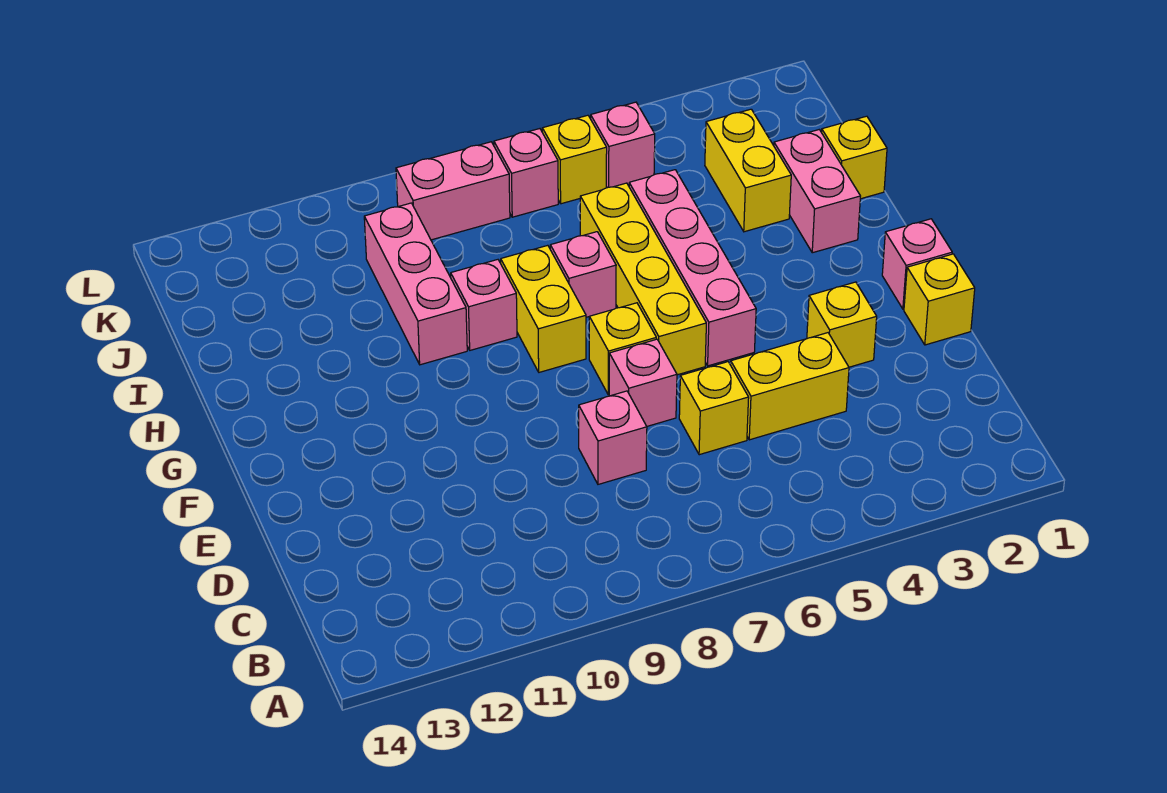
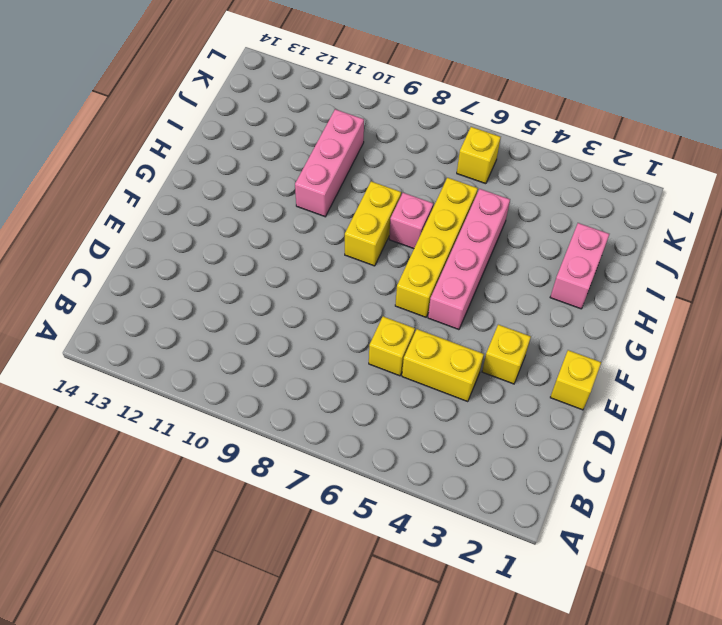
none -> pink 1x1 brick [579,391,647,484]
none -> pink 1x1 brick [609,339,677,426]
none -> pink 1x1 brick [882,219,952,309]

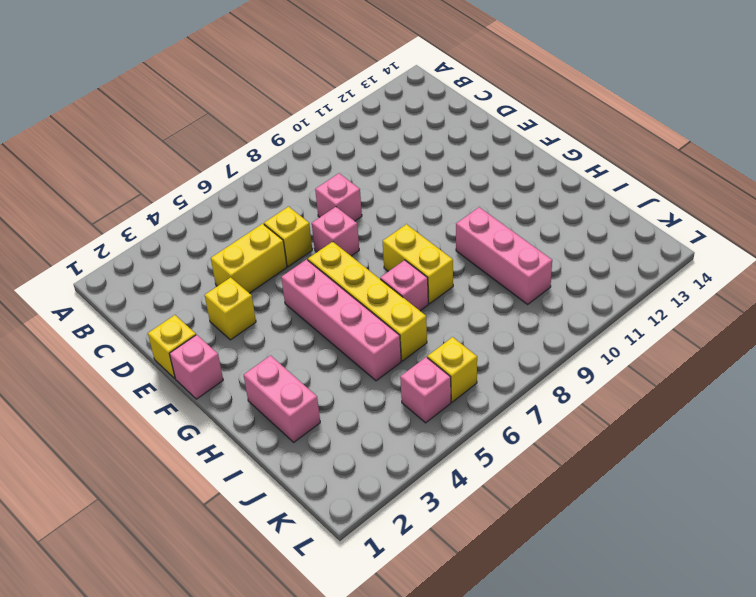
none -> yellow 1x1 brick [589,303,656,395]
none -> pink 1x1 brick [451,260,517,350]
none -> yellow 1x1 brick [822,116,887,199]

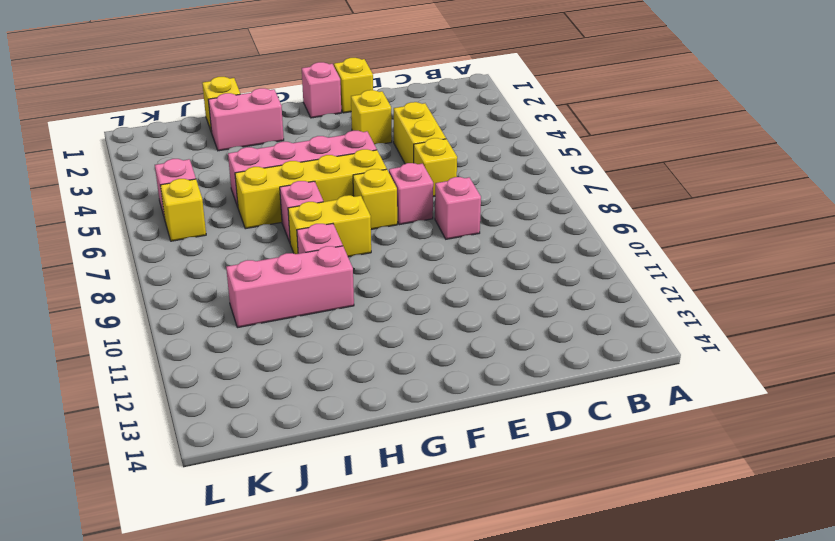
none -> yellow 1x2 brick [705,109,791,232]
none -> pink 1x1 brick [494,129,558,217]
none -> pink 1x2 brick [396,142,510,240]

